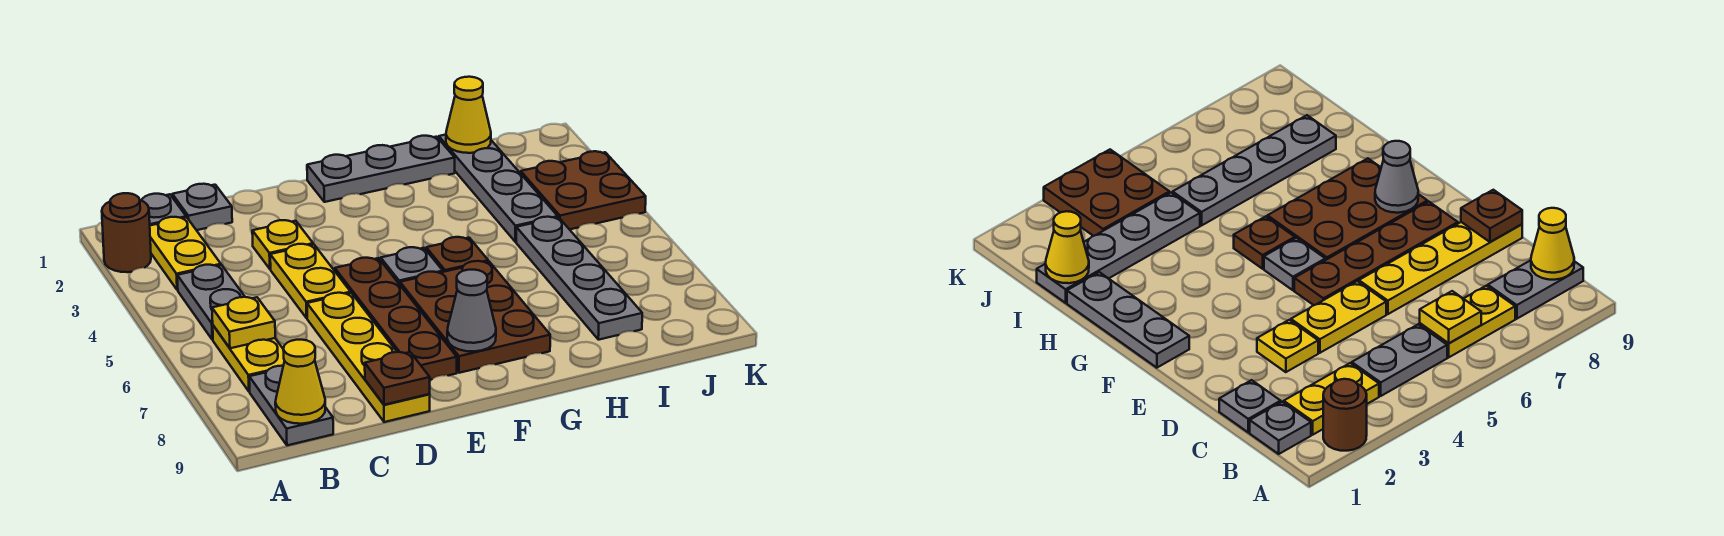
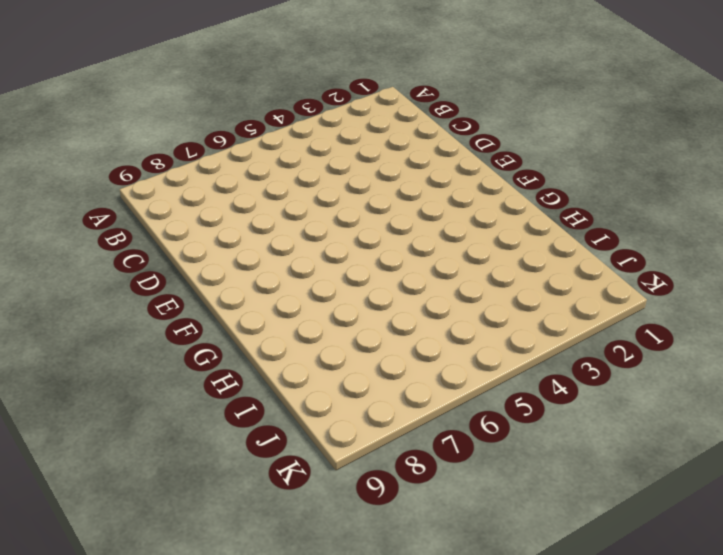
none -> brown 1x1 round brick [102,193,151,272]
none -> grey 1x1 plate [142,194,186,225]
none -> yellow 1x2 plate [150,217,221,290]

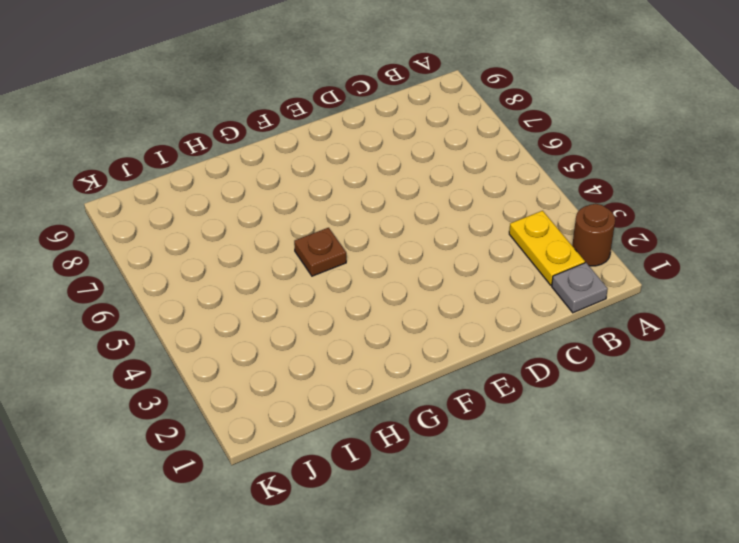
none -> grey 1x2 plate [177,265,245,340]
none -> yellow 1x2 plate [213,326,284,392]
none -> grey 1x2 plate [249,366,333,445]

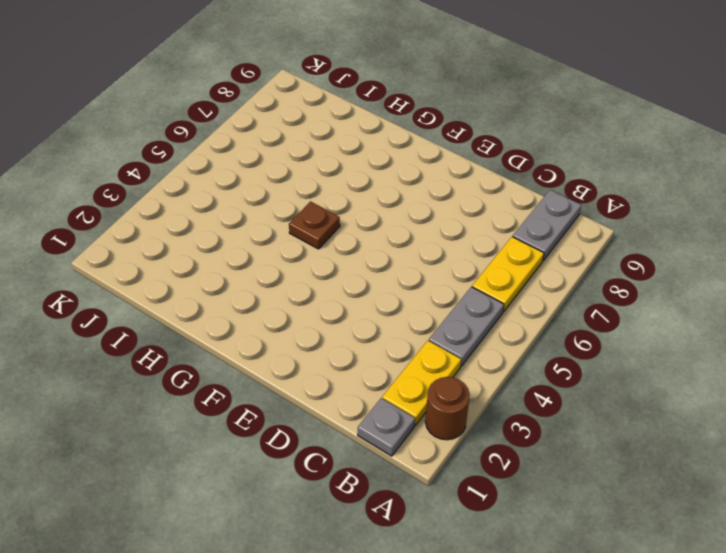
none -> grey 1x1 plate [172,184,232,230]
none -> yellow 1x1 plate [252,220,313,269]
none -> yellow 1x2 plate [270,244,351,318]

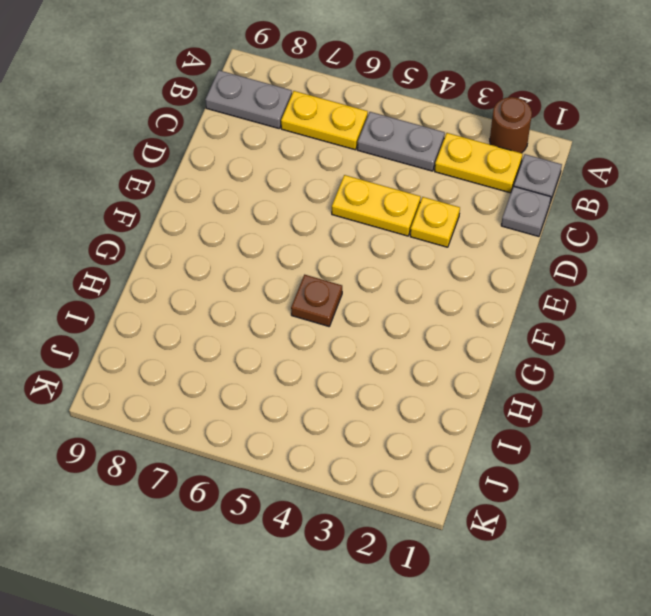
none -> yellow 1x4 plate [307,293,430,422]
none -> brown 1x4 plate [335,258,457,380]
none -> grey 1x3 plate [307,136,455,202]

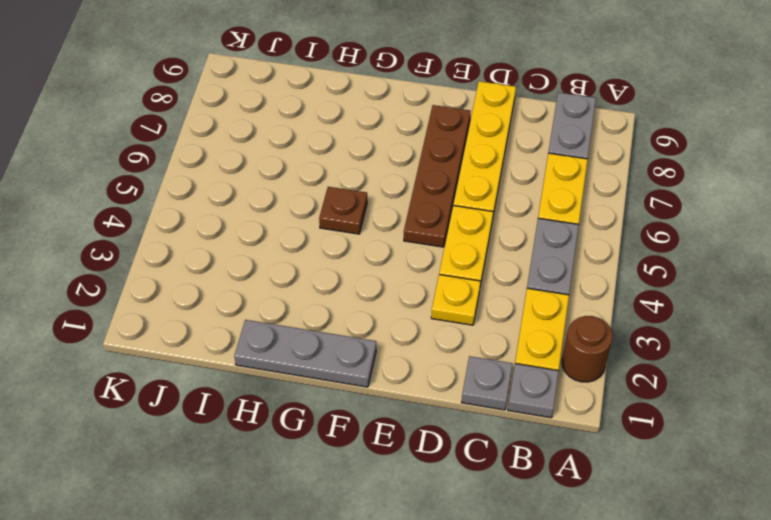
none -> grey 1x1 plate [381,247,443,284]
none -> brown 2x3 plate [400,261,550,373]
none -> grey 1x4 plate [439,135,558,242]

